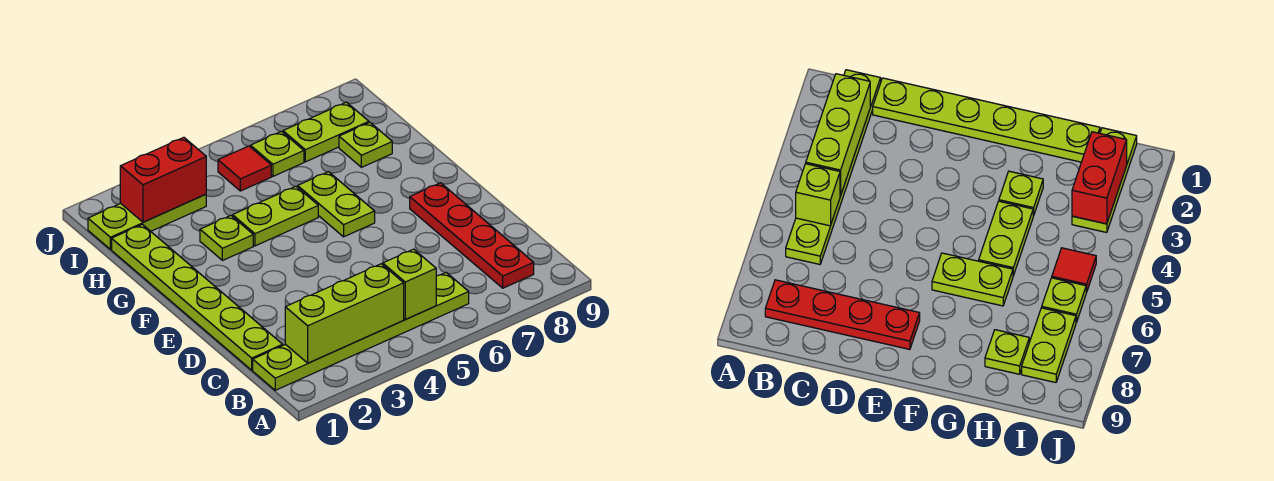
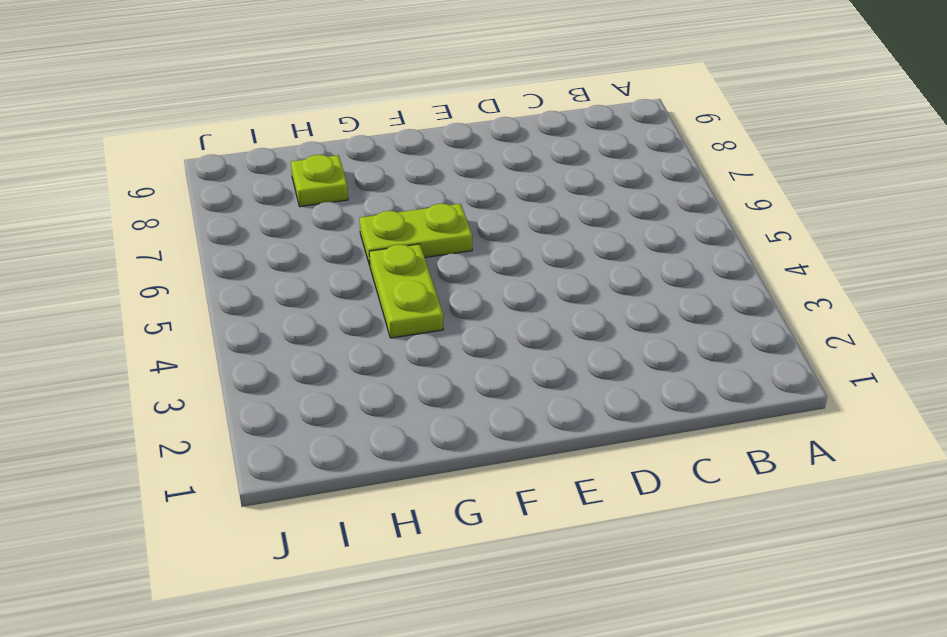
none -> lime 1x6 plate [253,273,469,390]
none -> red 1x4 plate [410,183,534,288]
none -> lime 1x6 plate [112,225,283,370]

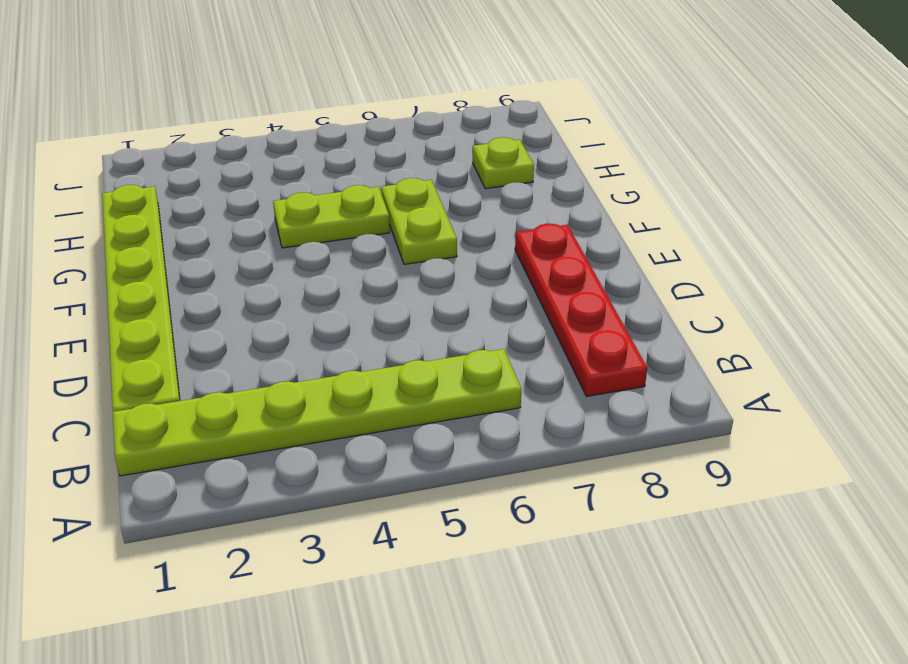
none -> lime 1x1 plate [200,216,253,260]
none -> lime 1x3 plate [88,194,206,249]
none -> red 1x1 tile [218,146,271,191]

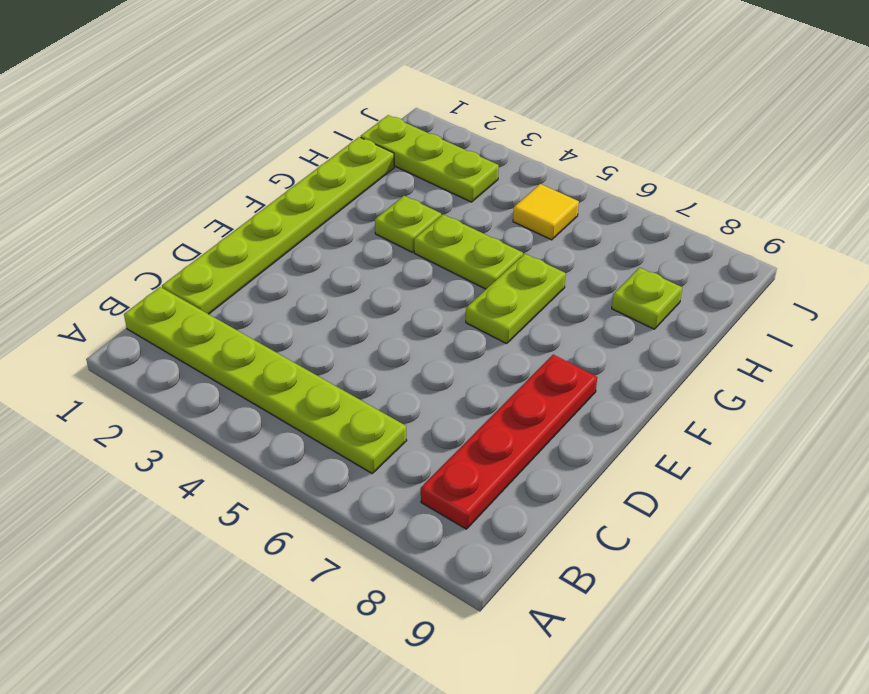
yellow 1x1 tile [513,184,579,240] -> red 1x1 tile [218,146,271,191]
none -> lime 1x1 plate [251,131,304,176]
none -> lime 1x2 plate [283,102,369,162]
none -> lime 1x3 brick [285,264,404,363]

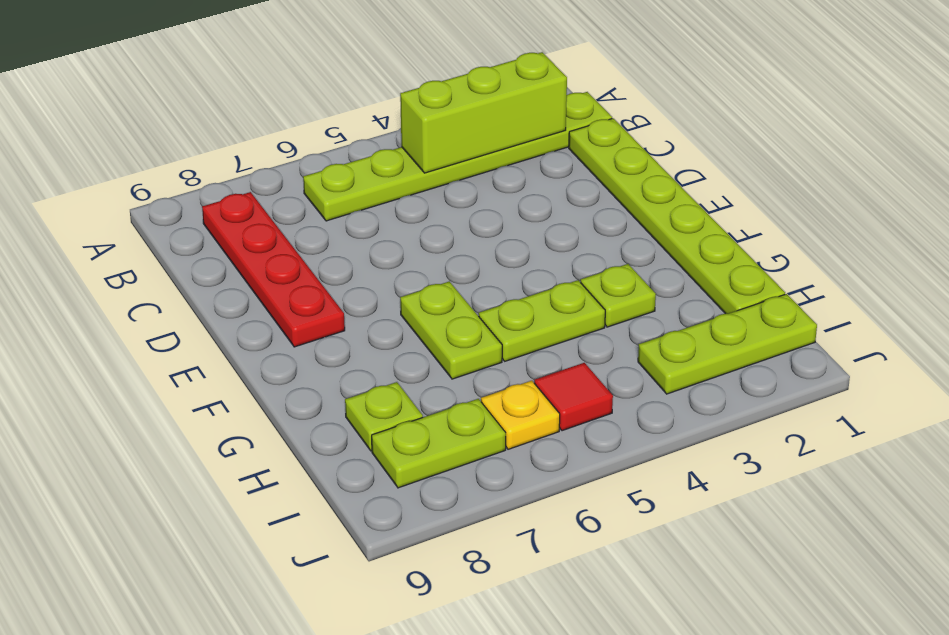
yellow 1x1 plate [481,381,560,449] -> lime 1x1 plate [251,131,304,176]
none -> lime 1x1 brick [383,249,436,319]
none -> red 1x2 brick [120,137,206,222]

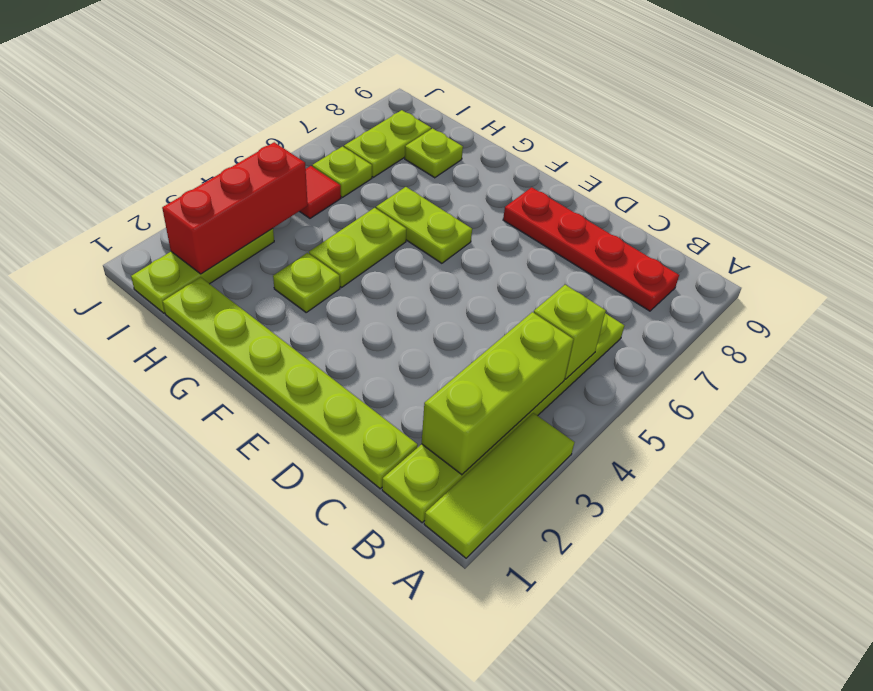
lime 1x3 tile [424,413,574,558] -> none
red 1x3 brick [162,142,308,274] -> red 1x2 brick [120,137,206,222]

